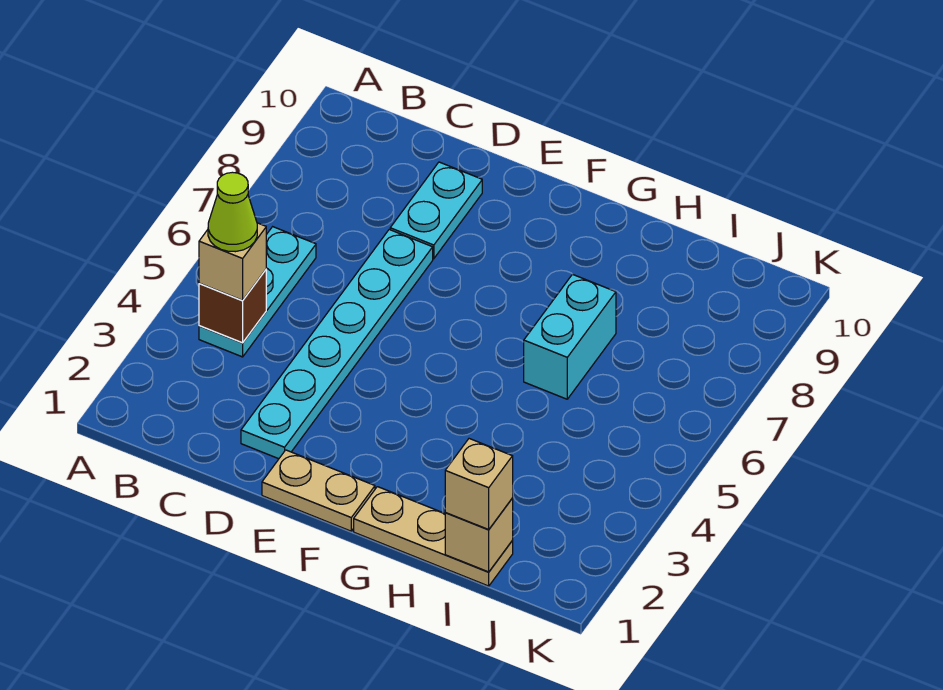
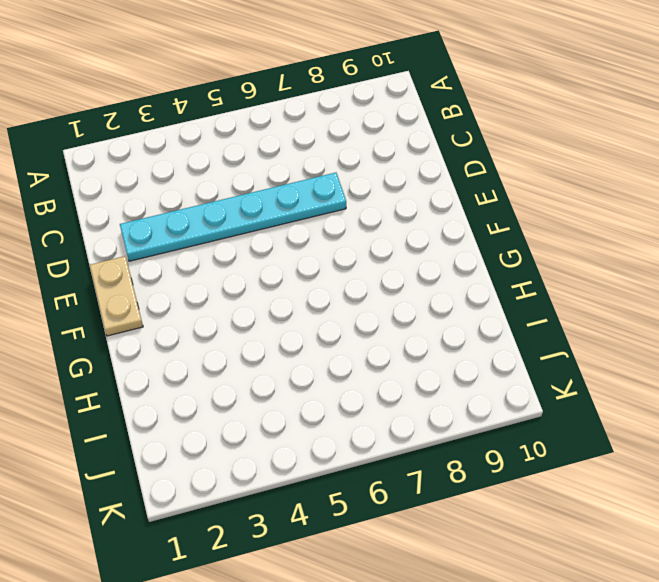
none -> cyan 1x3 plate [199,227,316,357]
none -> cyan 1x2 plate [390,162,482,259]

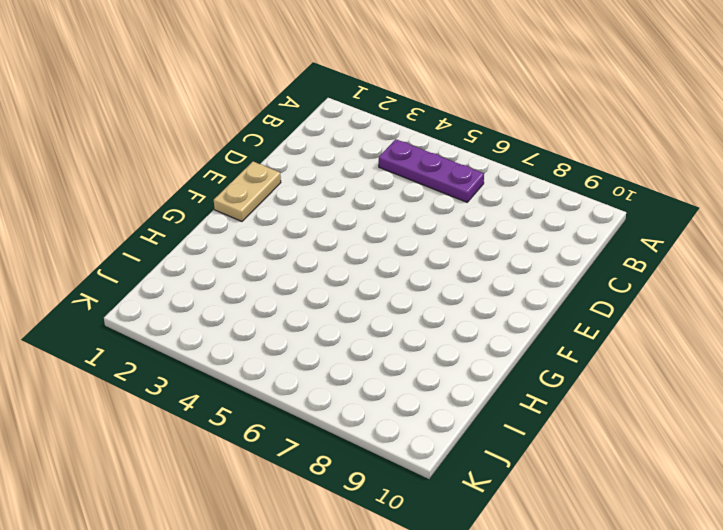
purple 1x3 plate [379,139,484,202] -> cyan 1x3 plate [199,227,316,357]
none -> cyan 1x6 plate [241,230,433,459]
none -> cyan 1x2 plate [390,162,482,259]

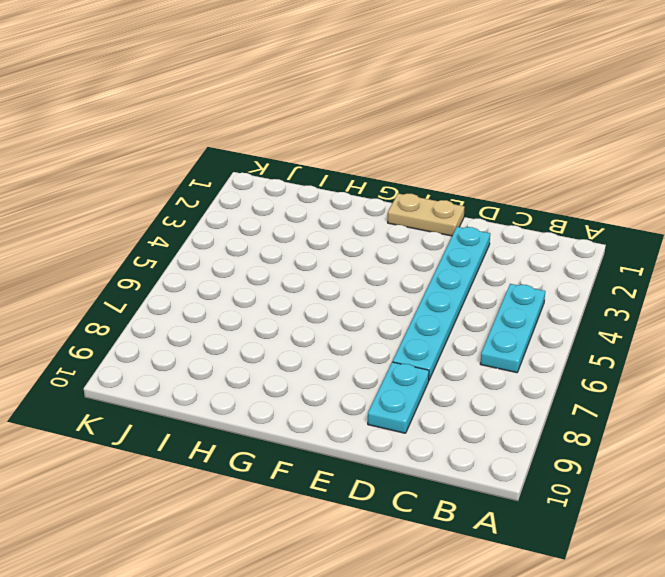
none -> tan 1x3 plate [354,487,513,586]
none -> cyan 1x2 brick [524,274,616,399]

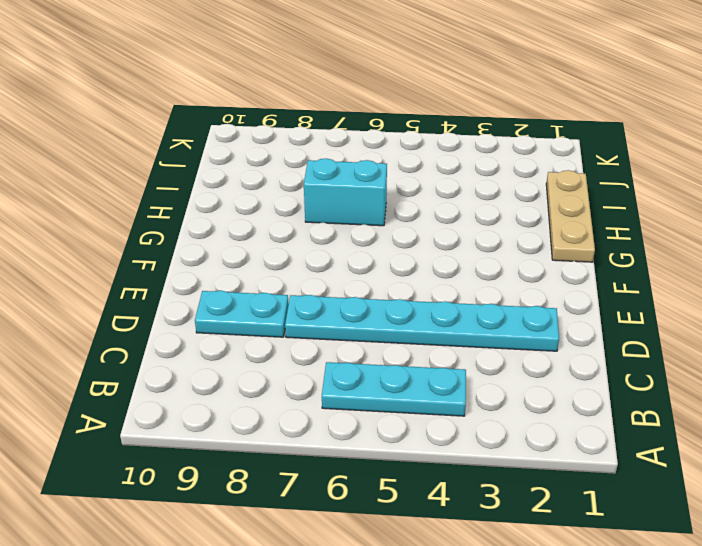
none -> tan 1x2 plate [262,450,375,531]
none -> brown 1x1 brick [199,270,266,343]

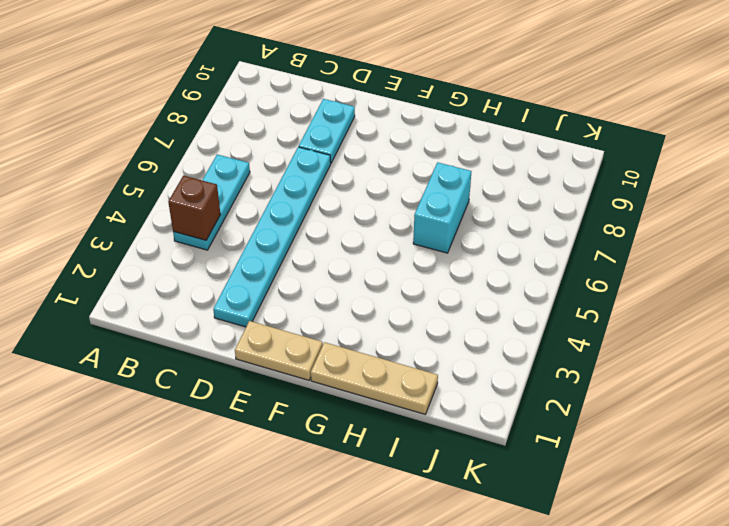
none -> tan 1x1 brick [445,498,513,572]
none -> tan 1x1 brick [199,223,266,300]

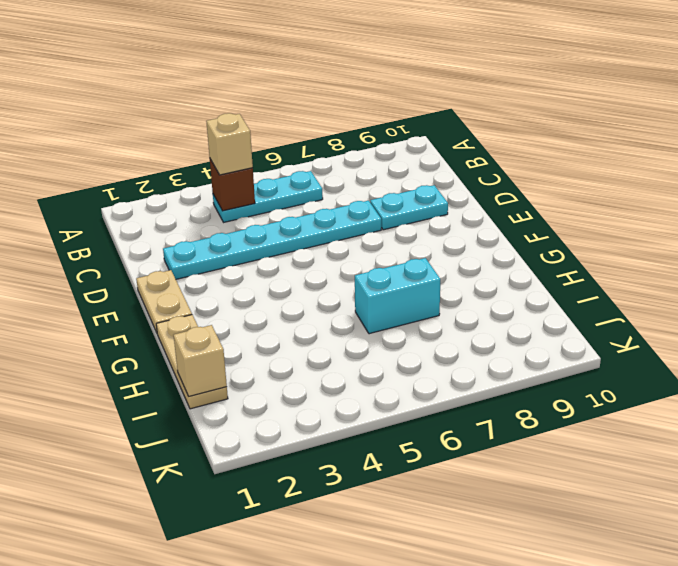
none -> tan 1x1 brick [445,439,513,529]
none -> lime 1x1 cone [208,172,257,252]

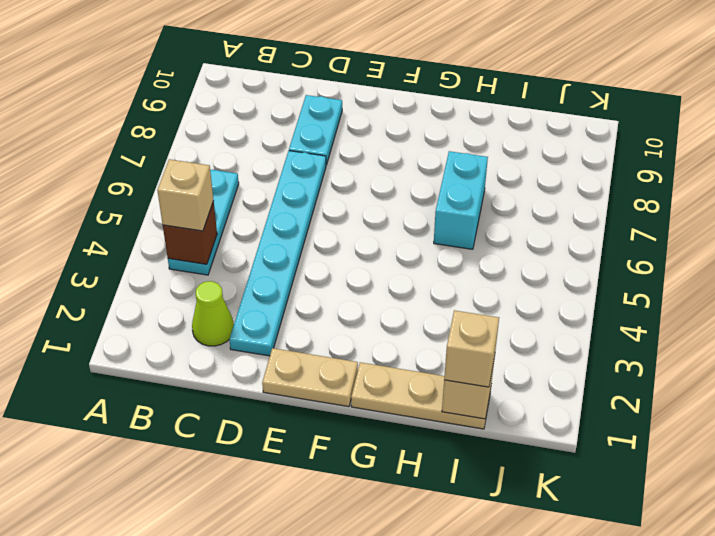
lime 1x1 cone [192,281,234,346] -> lime 1x1 cone moved to [208,172,257,252]

